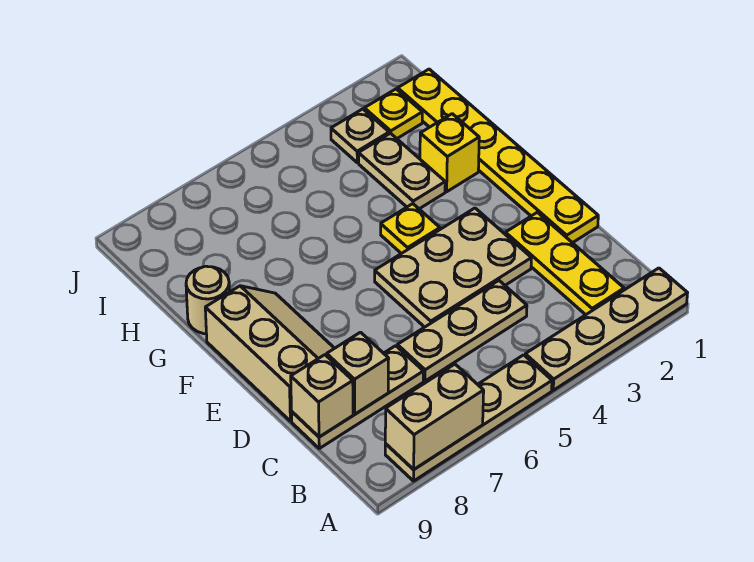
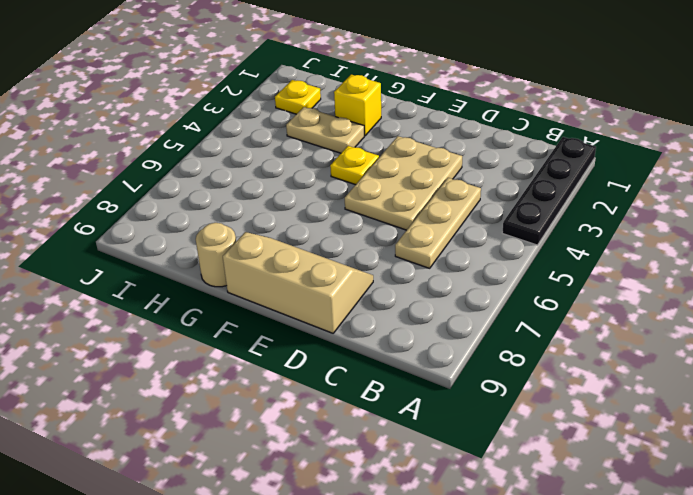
black 1x4 plate [502,137,596,245] -> tan 1x4 plate [525,268,687,390]
none -> tan 1x4 plate [385,355,552,481]
none -> yellow 1x3 plate [505,212,624,315]
none -> tan 1x3 plate [292,346,423,448]

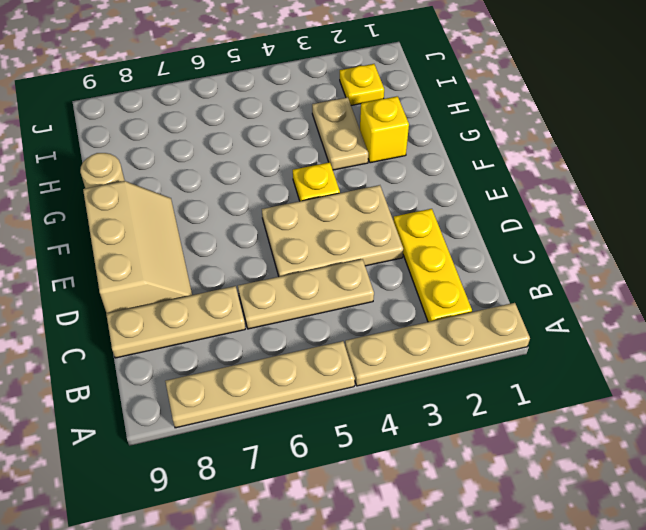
none -> yellow 1x6 plate [398,69,598,243]
none -> tan 1x1 plate [331,109,389,162]
none -> tan 1x2 brick [385,364,484,470]

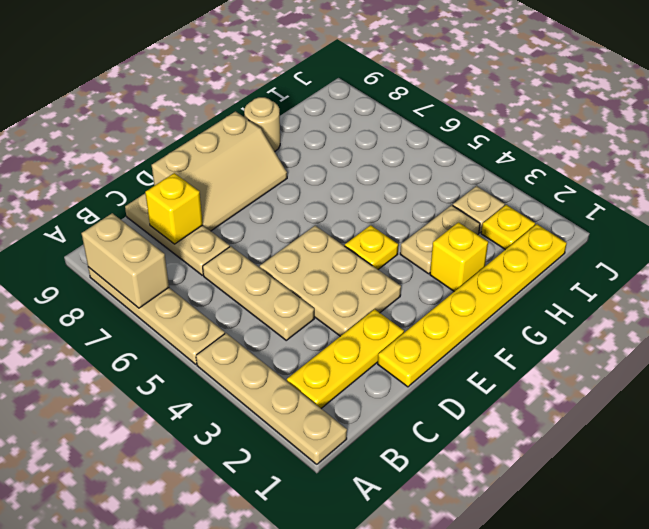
yellow 1x1 brick [145,173,203,244] -> tan 1x1 brick [327,332,389,414]
none -> tan 1x1 brick [291,355,353,437]

